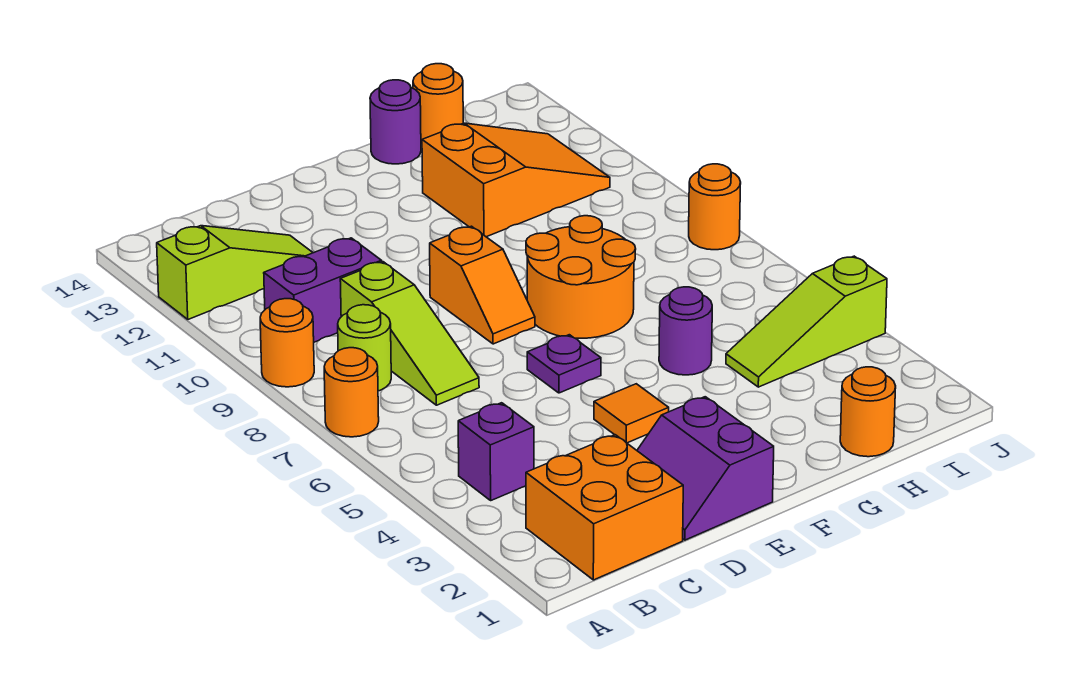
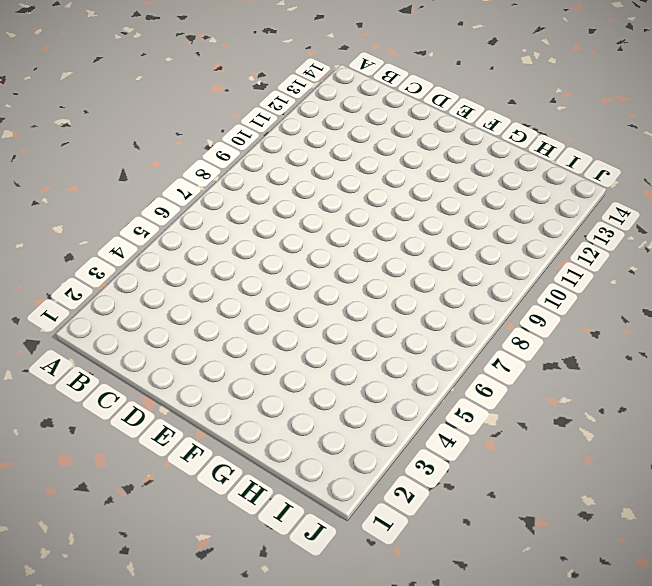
none -> orange 1x1 round brick [324,348,379,437]
none -> orange 1x1 round brick [260,299,314,387]
none -> lime 1x3 slope [157,226,313,319]

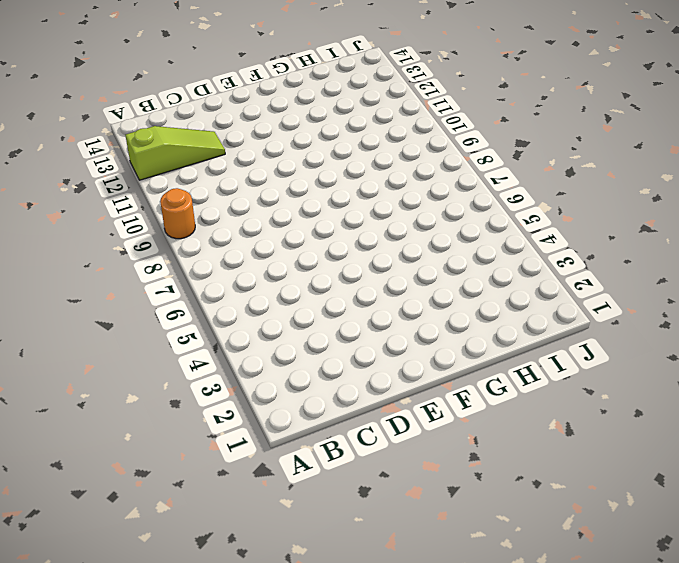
none -> orange 1x1 round brick [324,348,379,437]
none -> orange 2x2 brick [526,435,683,580]
none -> purple 1x1 brick [458,403,534,500]

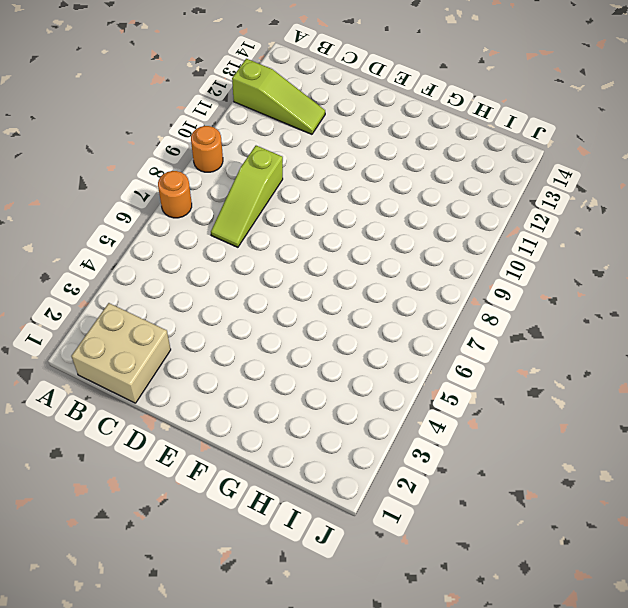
tan 2x2 brick [71,303,171,403] -> orange 2x2 brick [526,435,683,580]
none -> purple 1x1 brick [458,403,534,500]
none -> lime 1x1 round brick [338,305,391,391]
none -> purple 1x2 brick [264,238,382,342]

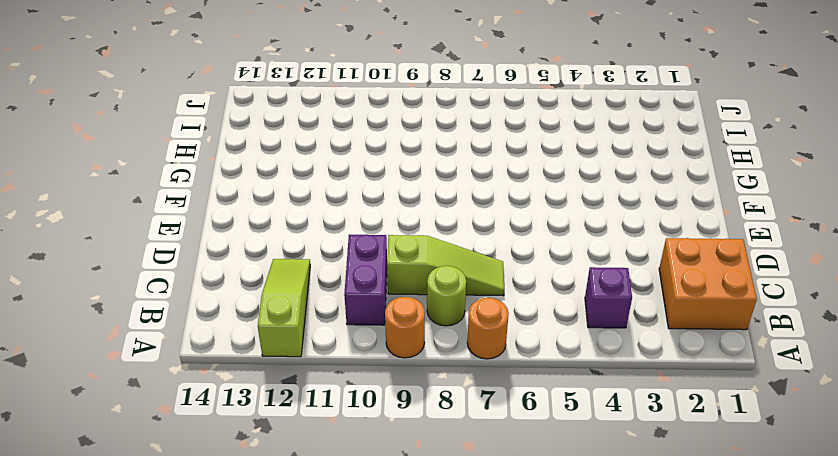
none -> purple 2x2 slope [637,397,774,540]
none -> orange 1x1 tile [594,384,669,443]
none -> purple 1x1 plate [527,335,601,393]

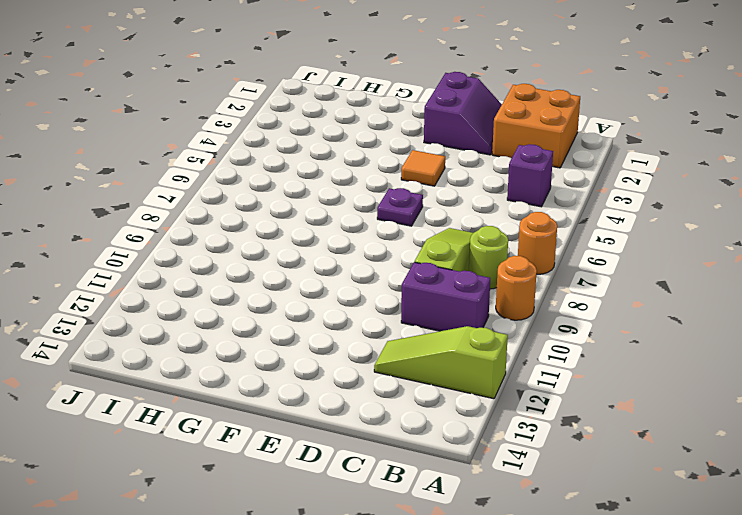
none -> orange 1x2 slope [430,226,535,344]
none -> orange 2x2 round brick [526,216,636,338]
none -> purple 1x1 round brick [659,287,712,375]

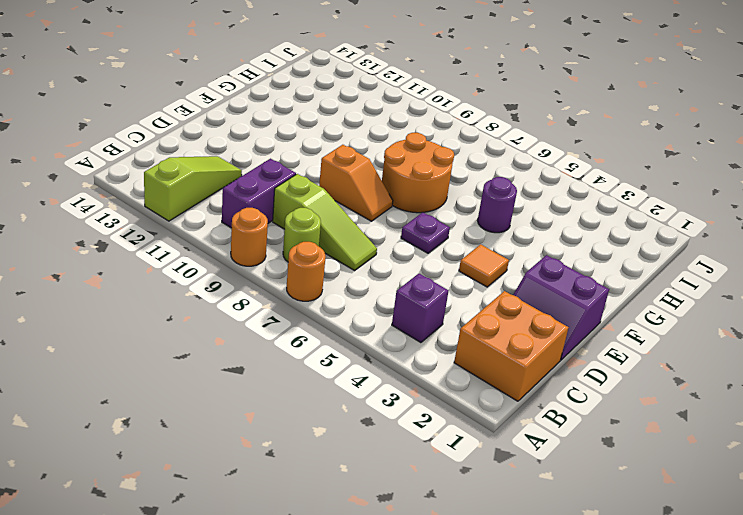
none -> orange 2x3 slope [422,123,610,237]
none -> purple 1x1 round brick [370,80,421,164]
none -> orange 1x1 round brick [840,367,896,457]

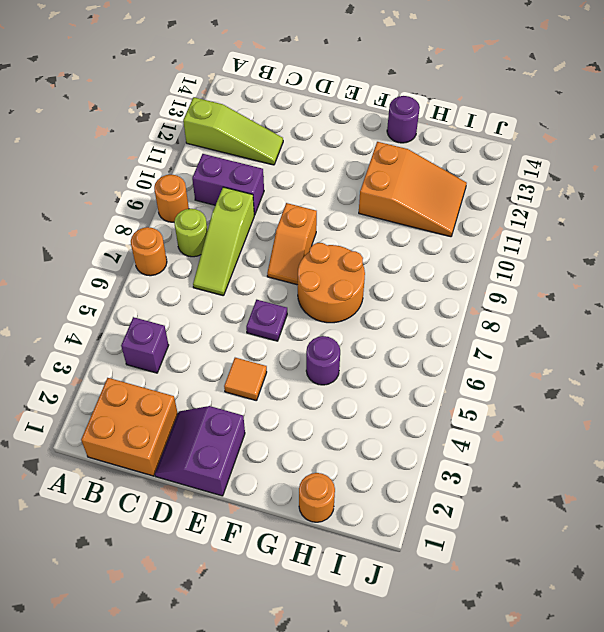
none -> lime 1x3 slope [726,256,887,387]
none -> orange 1x1 round brick [413,64,463,144]
none -> orange 1x1 round brick [689,164,741,250]

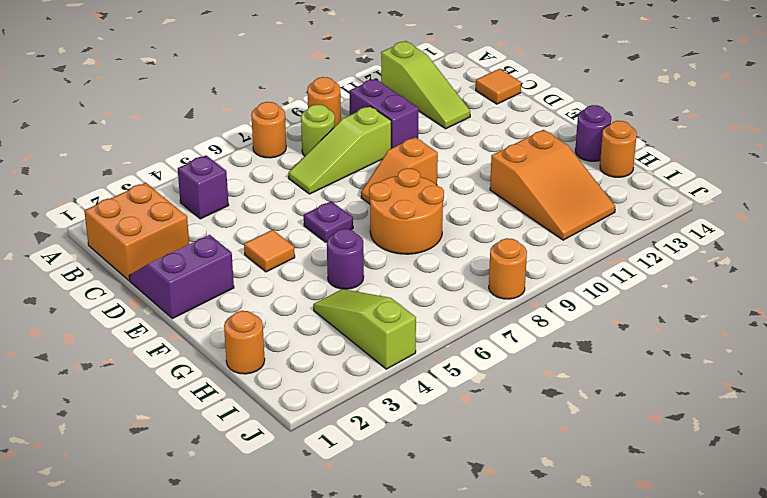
orange 1x1 tile [476,69,521,104] -> none

